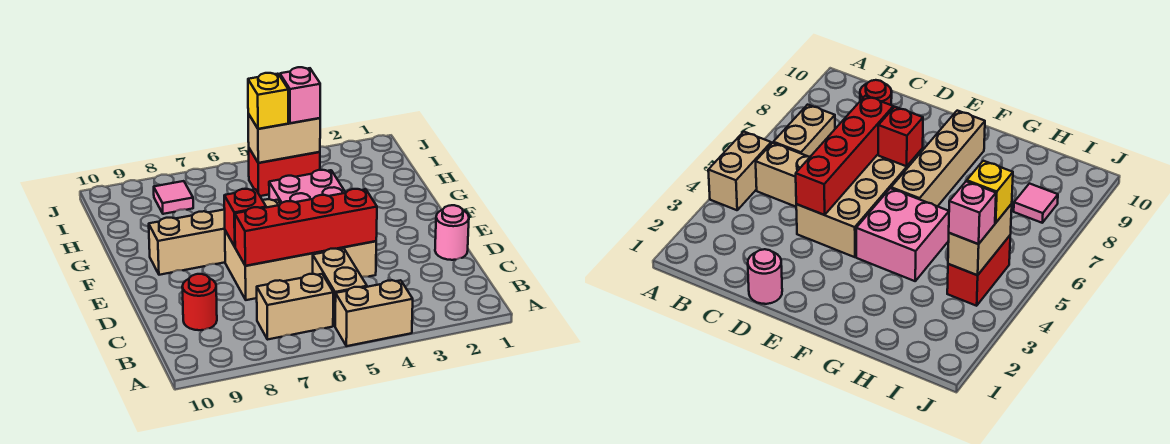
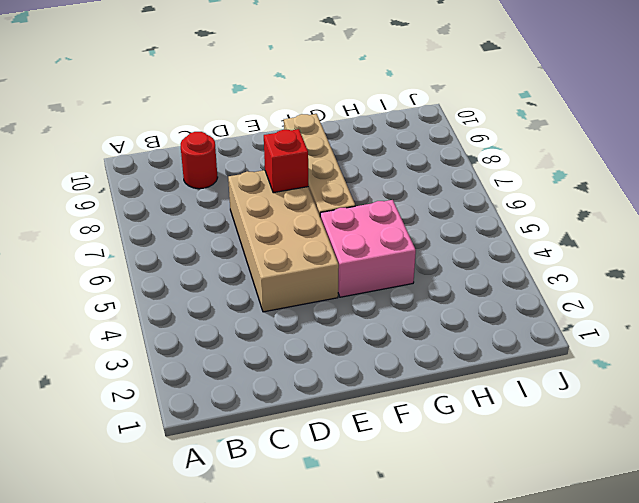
none -> tan 1x2 brick [335,280,413,346]
none -> tan 1x2 brick [313,249,367,326]
none -> tan 1x2 brick [257,274,333,340]

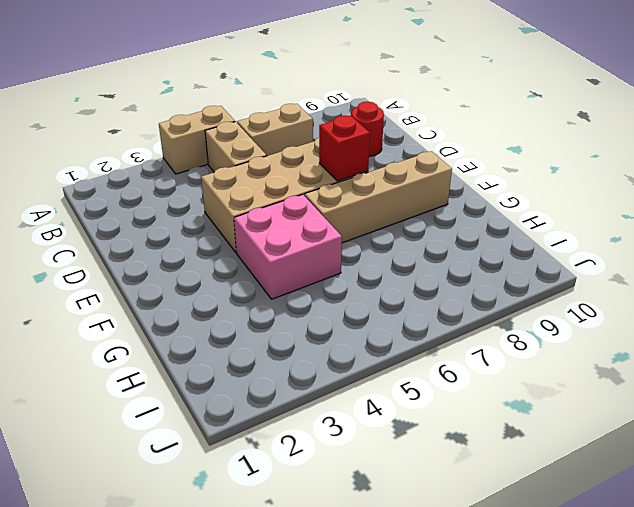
none -> pink 1x1 round brick [435,205,469,260]
none -> red 1x2 brick [249,149,320,196]
none -> pink 1x1 tile [154,181,193,214]

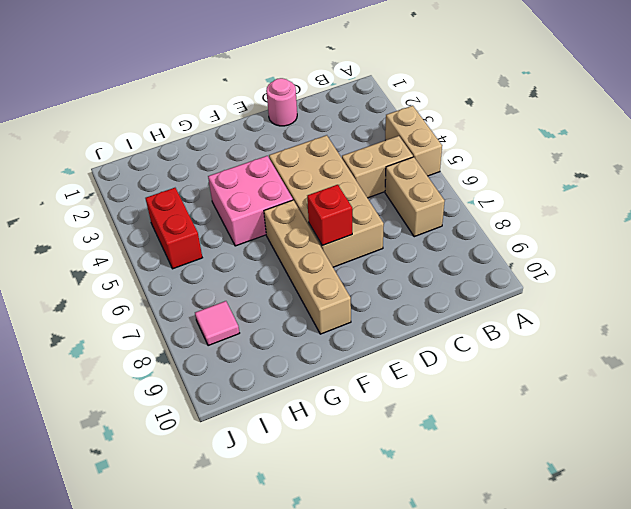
none -> red 1x1 round brick [182,274,217,330]
none -> red 1x4 brick [235,189,377,266]
none -> tan 1x2 brick [248,114,320,163]

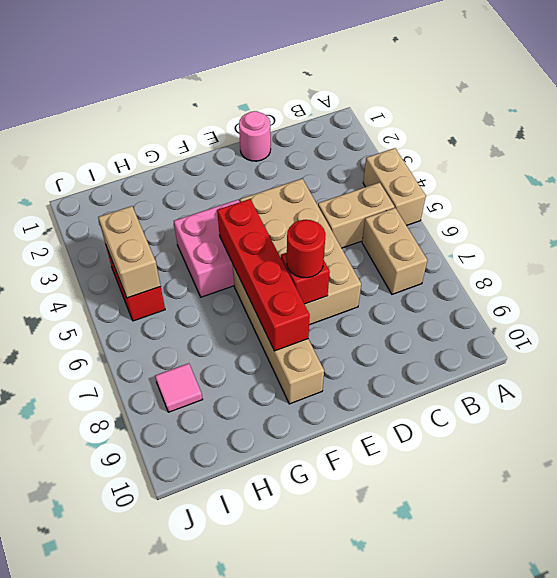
red 1x1 round brick [287,220,325,278] -> red 1x1 round brick moved to [182,274,217,330]
red 1x4 brick [217,199,310,351] -> red 1x4 brick moved to [235,189,377,266]
none -> pink 1x1 brick [280,67,320,123]
none -> yellow 1x1 brick [248,73,288,129]

